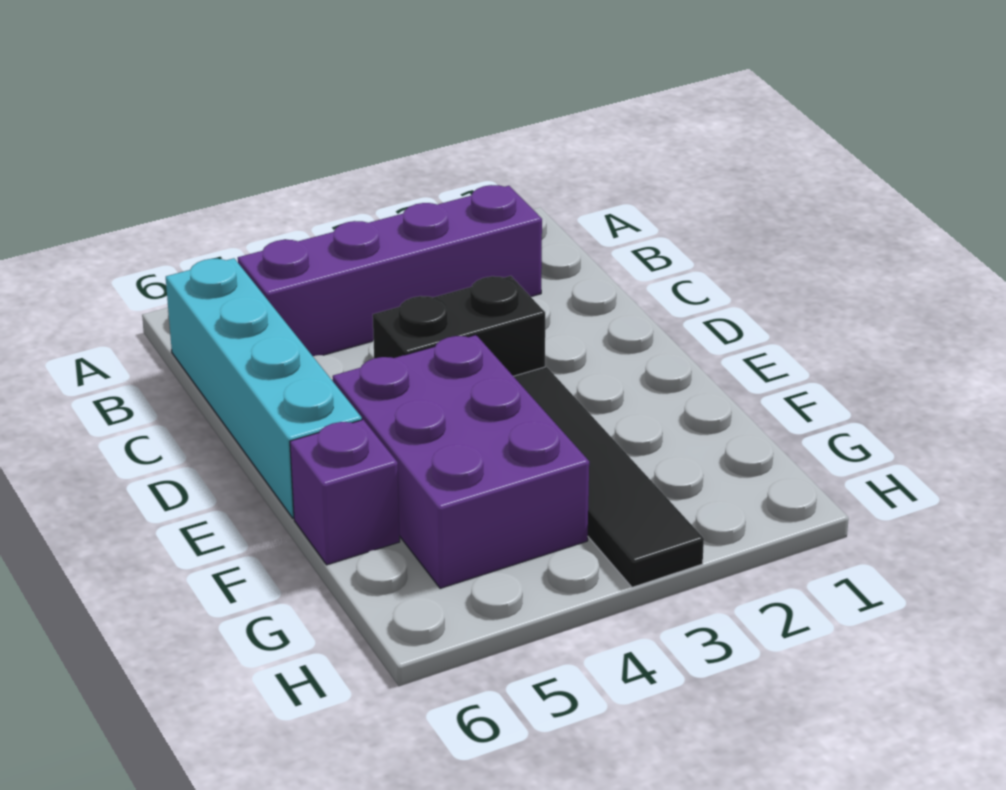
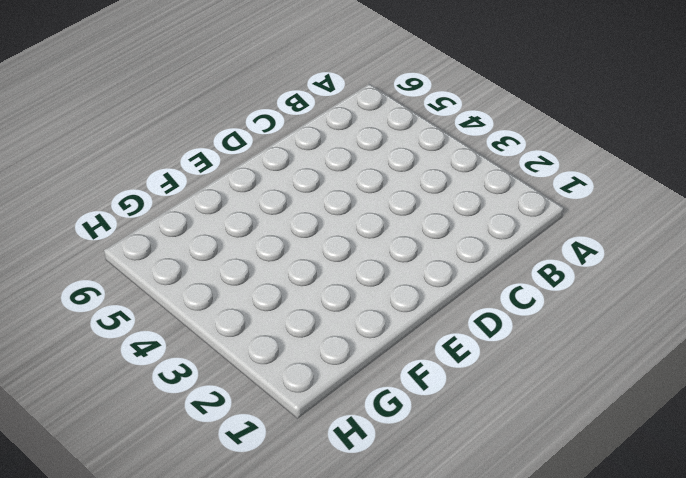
none -> purple 1x4 brick [238,185,542,356]
none -> cyan 1x4 brick [166,258,362,518]

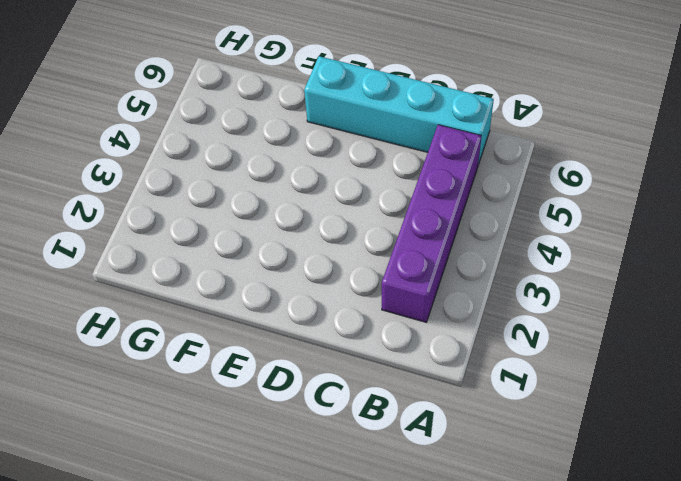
none -> black 1x2 brick [373,276,545,376]
none -> black 1x4 tile [514,367,704,587]

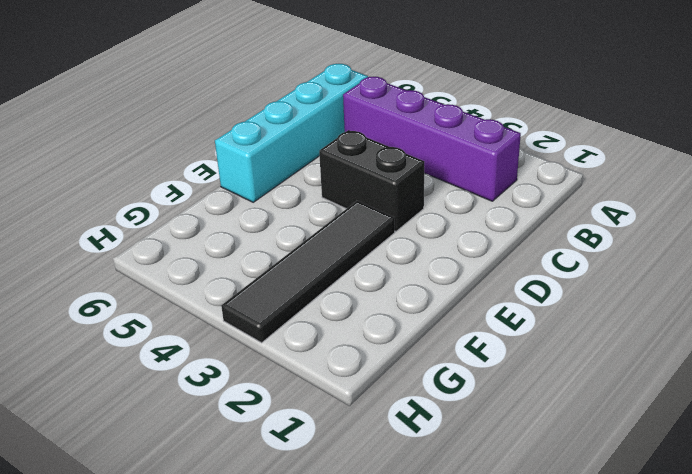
none -> purple 2x3 brick [333,335,589,588]
none -> purple 1x1 brick [290,420,400,565]

